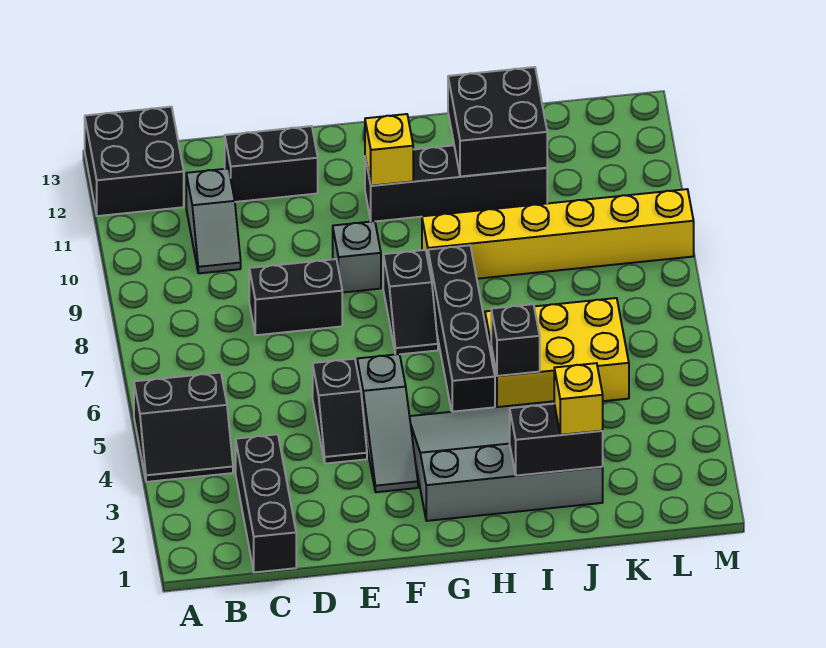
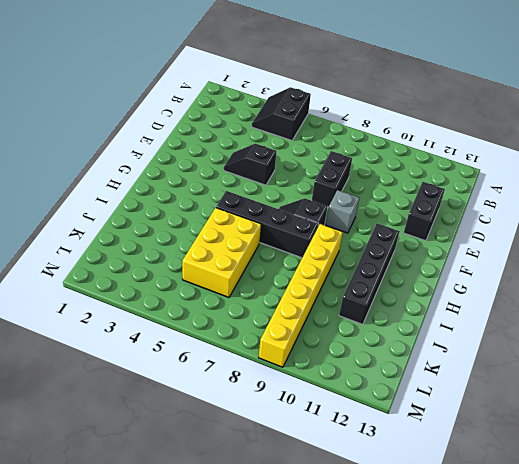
none -> black 2x2 brick [85,107,184,216]
none -> black 1x3 brick [236,434,296,572]
none -> grey 1x2 slope [186,169,241,273]

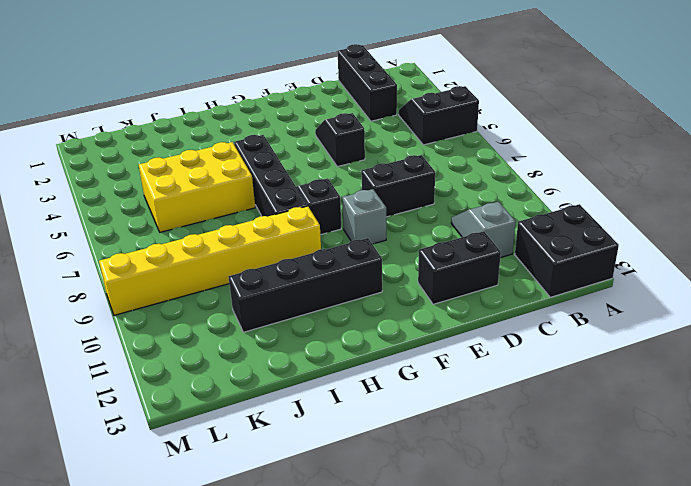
none -> grey 1x3 slope [357,354,418,492]
none -> grey 3x4 slope [410,401,603,521]
none -> yellow 1x1 brick [365,114,413,186]

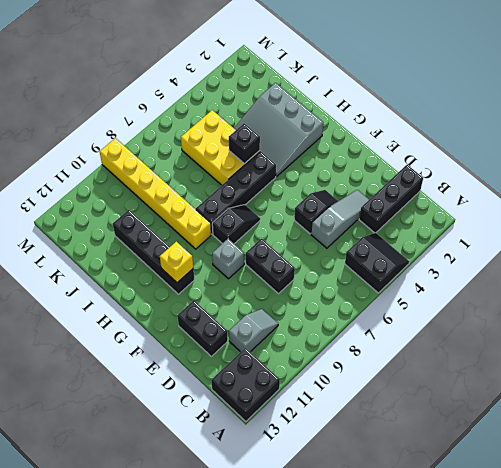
grey 1x3 slope [311,190,369,248] -> grey 1x3 slope moved to [357,354,418,492]
grey 3x3 slope [234,83,323,177] -> grey 3x4 slope [410,401,603,521]
none -> black 1x2 brick [510,404,603,476]
none -> black 2x2 brick [448,67,547,177]
none -> yellow 1x1 brick [554,363,603,435]

